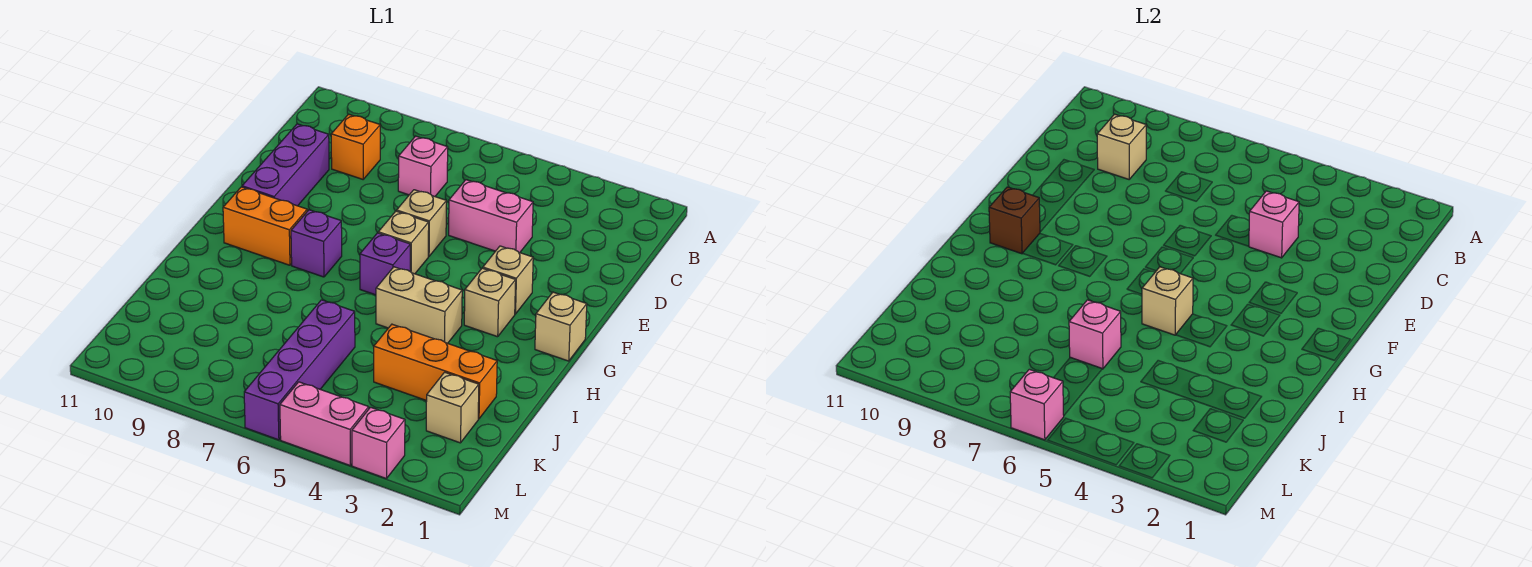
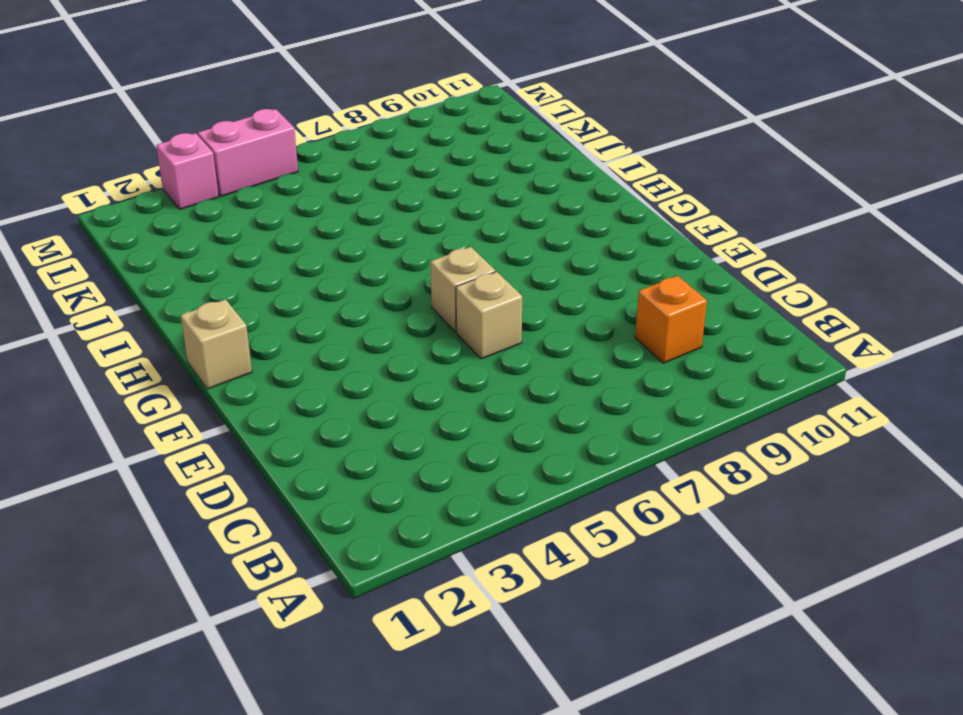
none -> pink 1x1 brick [398,136,448,196]
none -> pink 1x2 brick [449,180,533,253]
none -> purple 1x3 brick [242,124,329,206]

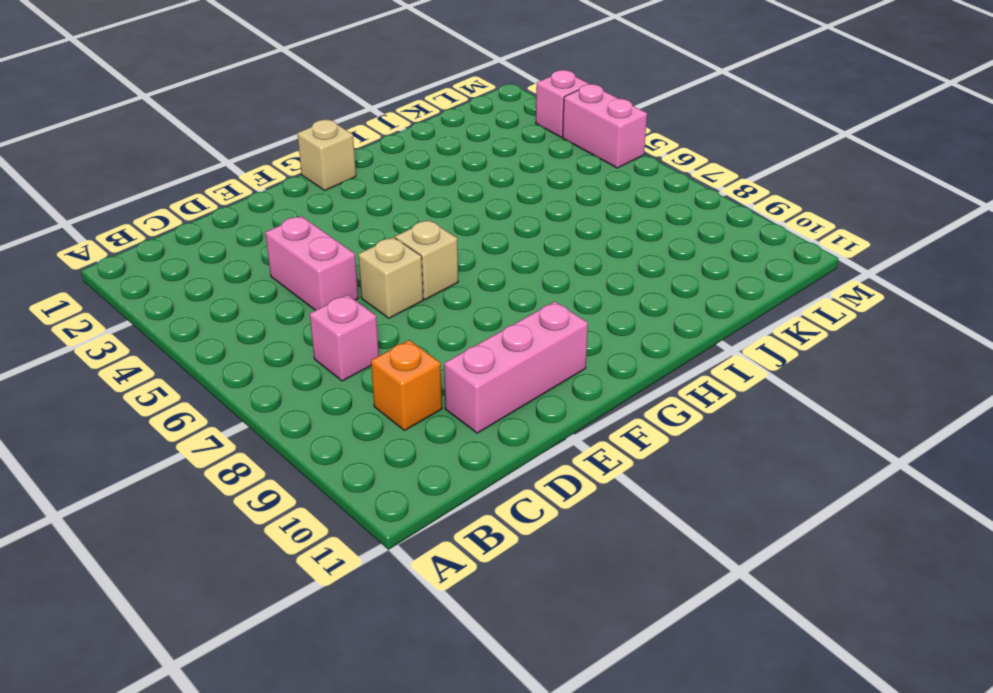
pink 1x3 brick [444,302,588,433] -> purple 1x3 brick [242,124,329,206]
none -> tan 1x1 brick [483,246,533,314]
none -> tan 1x1 brick [464,268,516,337]
none -> purple 1x1 brick [360,233,410,295]

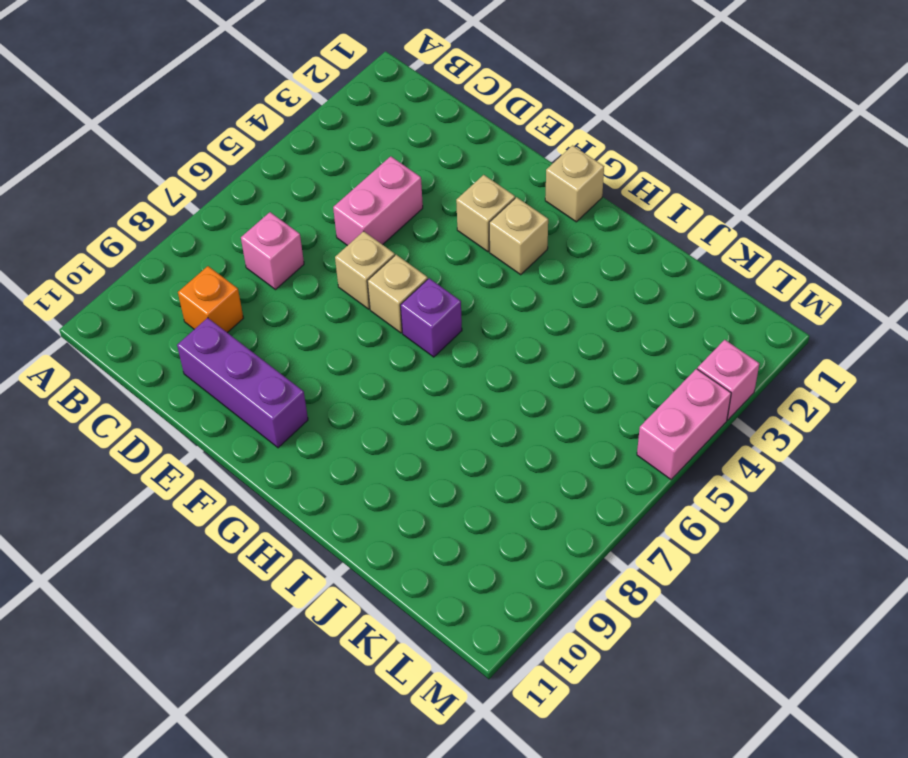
none -> purple 1x1 brick [291,210,342,277]
none -> orange 1x2 brick [223,187,307,265]
none -> tan 1x2 brick [376,267,462,343]

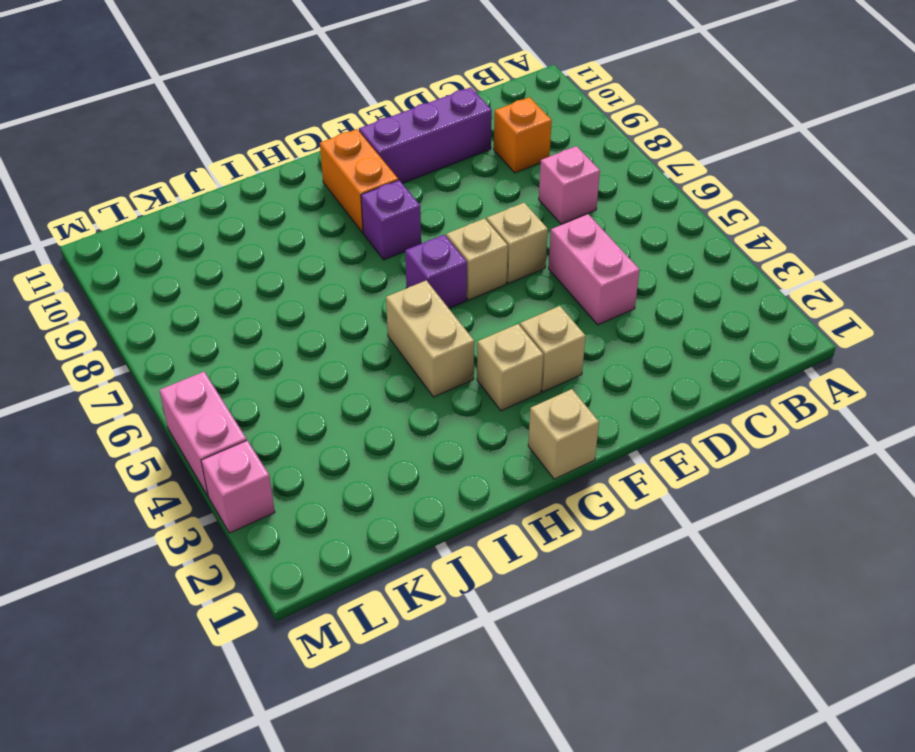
none -> orange 1x3 brick [374,324,497,419]
none -> purple 1x4 brick [244,300,355,440]
none -> tan 1x1 brick [426,372,479,443]

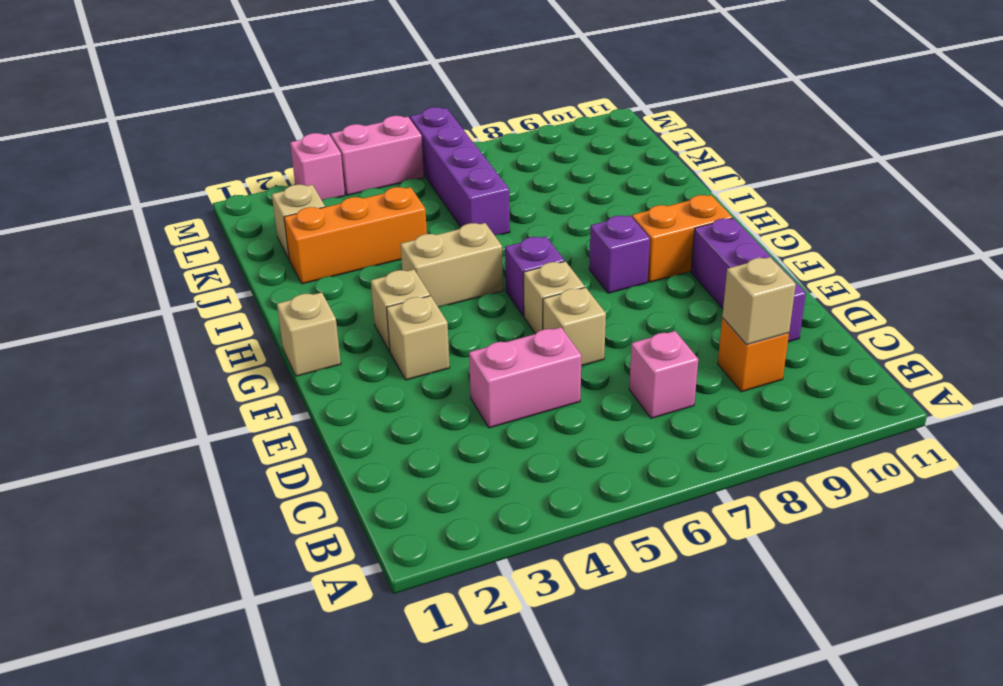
none -> pink 1x1 brick [1249,191,1299,258]
none -> brown 1x1 brick [989,187,1040,254]
none -> tan 1x1 brick [1142,267,1193,335]

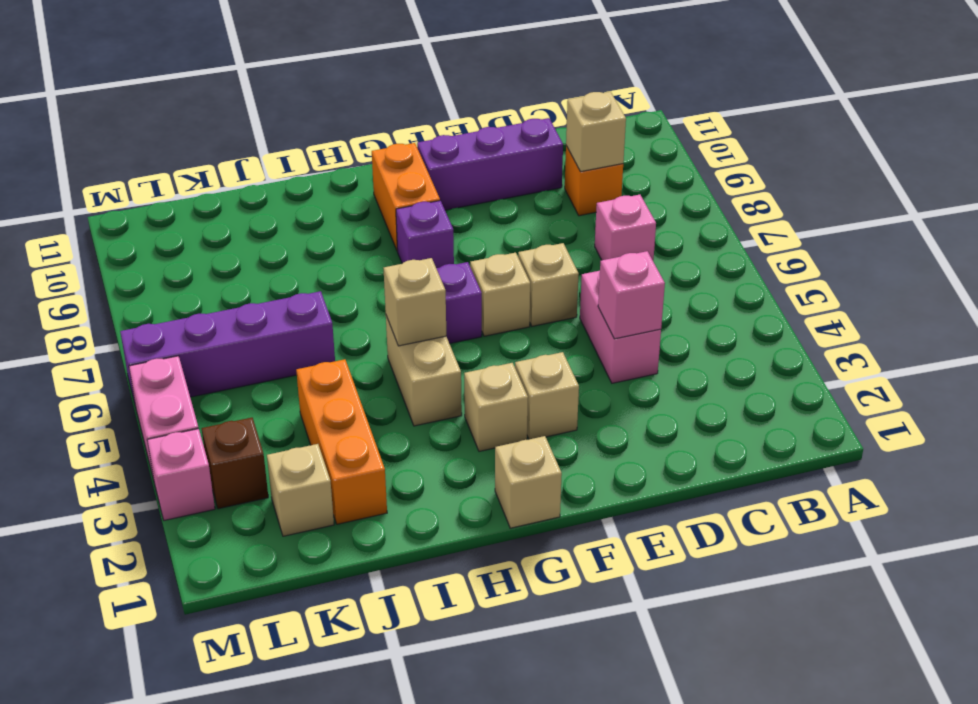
brown 1x1 brick [201,418,268,509] -> brown 1x1 brick moved to [989,187,1040,254]
none -> pink 1x1 brick [1069,300,1121,369]
none -> pink 1x1 brick [1010,369,1064,440]

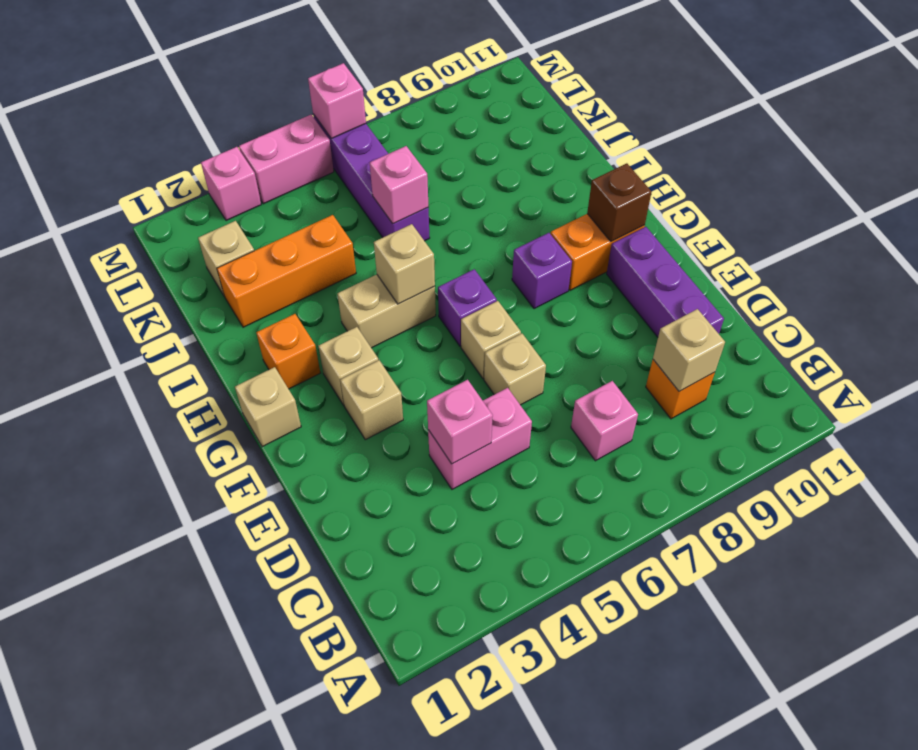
orange 1x1 brick [256,314,320,389] -> none

